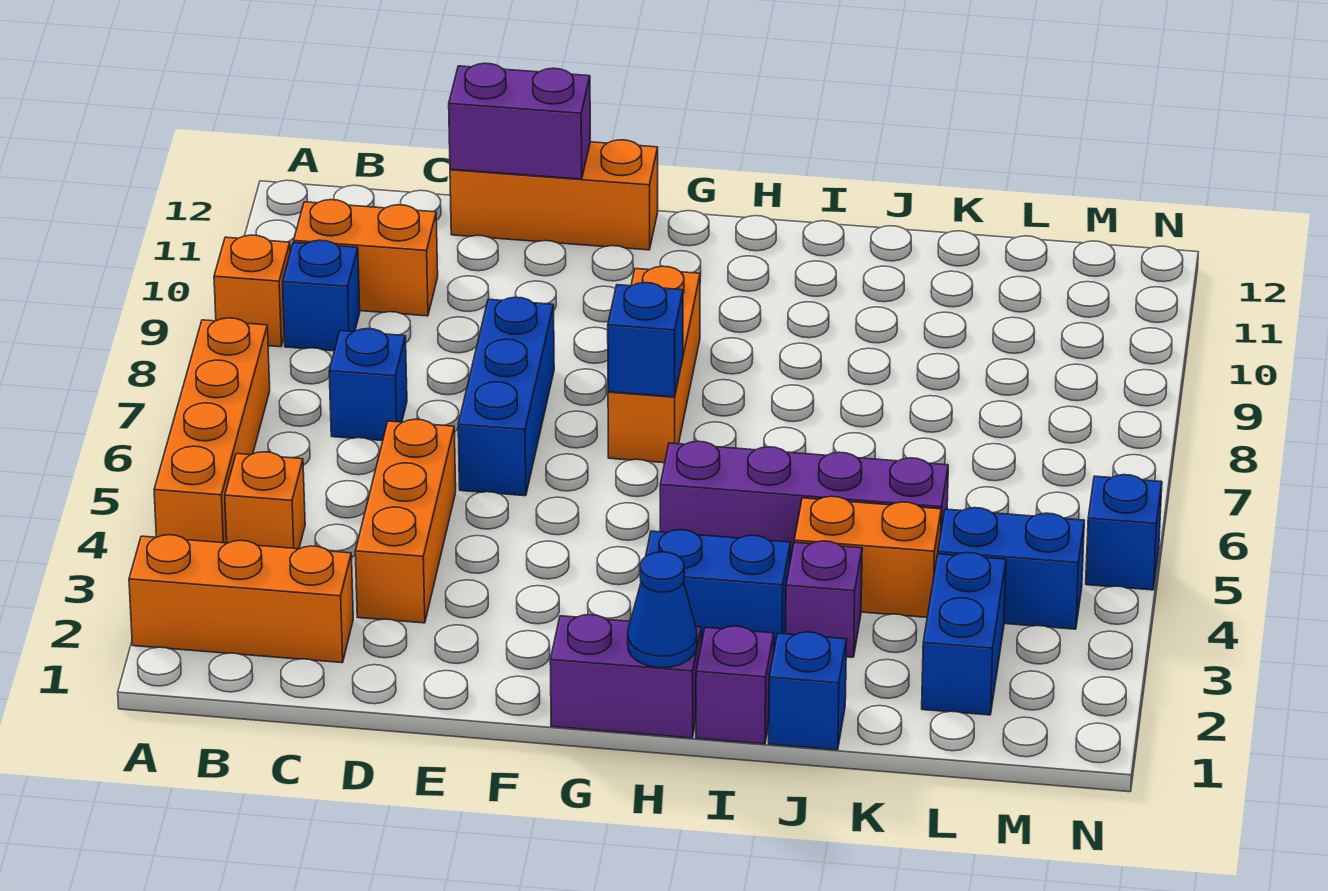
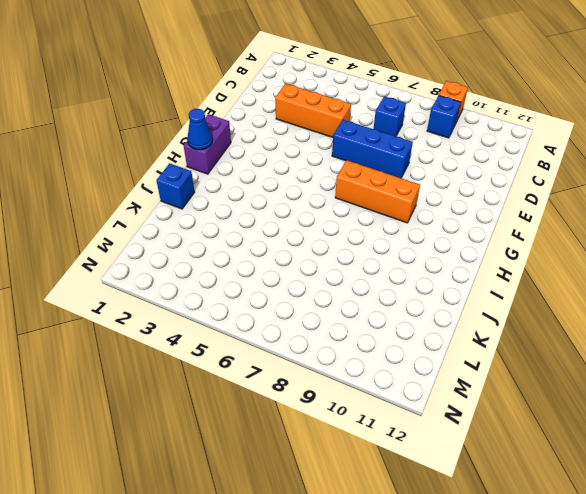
none -> orange 1x3 brick [129,535,353,663]
none -> orange 1x4 brick [154,318,270,543]
none -> orange 1x1 brick [225,452,305,549]

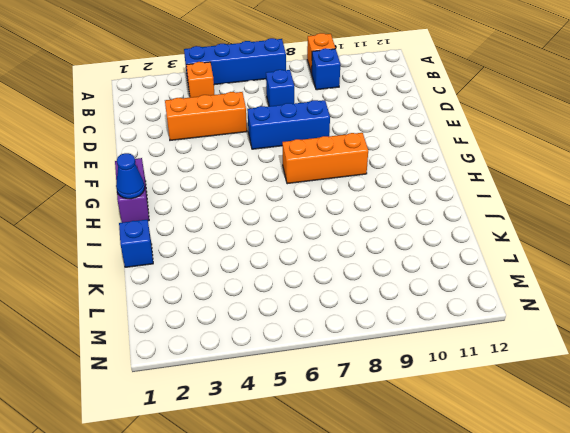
blue 1x4 brick [184,38,286,85] -> orange 1x4 brick [154,318,270,543]
none -> orange 1x3 brick [129,535,353,663]
none -> orange 1x2 brick [294,200,438,316]
none -> orange 1x3 brick [450,140,658,250]

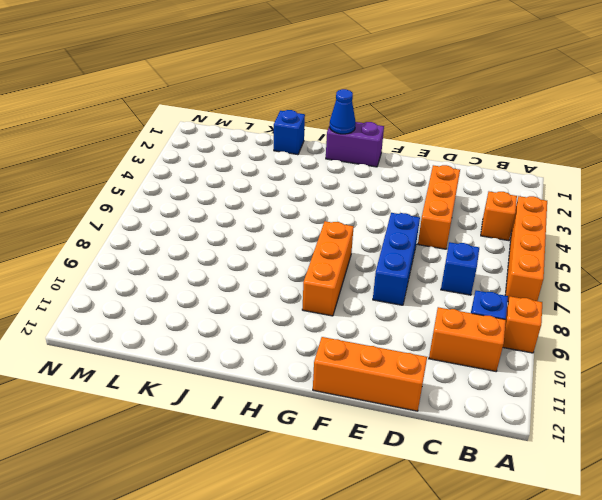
none -> orange 1x3 brick [129,535,353,663]
none -> blue 1x2 brick [646,530,790,649]
none -> purple 1x4 brick [660,441,948,561]

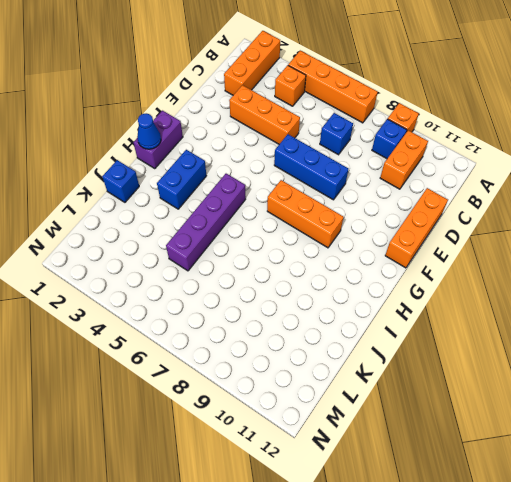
none -> purple 1x1 brick [696,626,774,744]
none -> purple 1x1 brick [786,541,862,657]
none -> orange 1x2 brick [794,496,941,617]

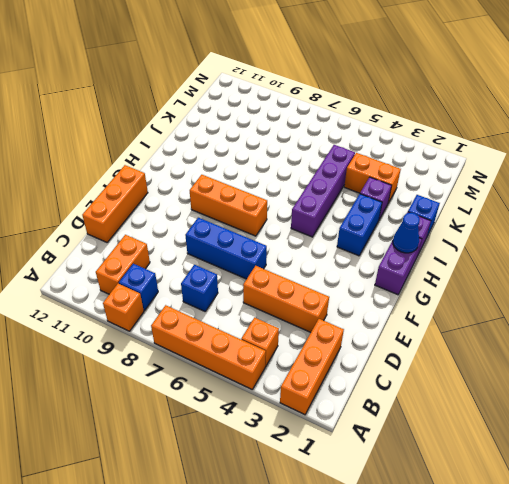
orange 1x2 brick [344,153,401,203] -> orange 1x2 brick turned to [794,496,941,617]
none -> blue 1x2 brick [922,552,1006,715]
none -> blue 1x2 brick [938,508,1084,629]
none -> blue 1x1 brick [1086,475,1162,590]

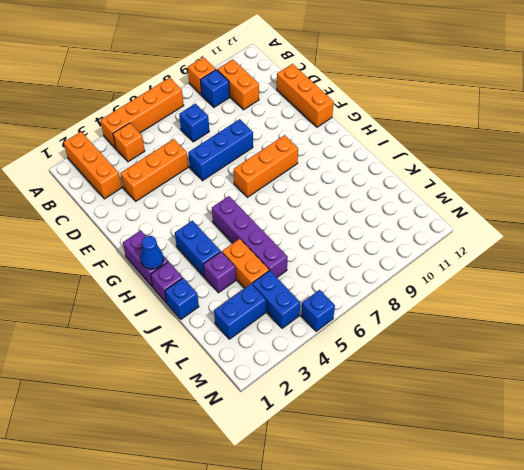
none -> purple 1x2 brick [449,63,590,179]
none -> blue 1x1 brick [608,283,683,397]

